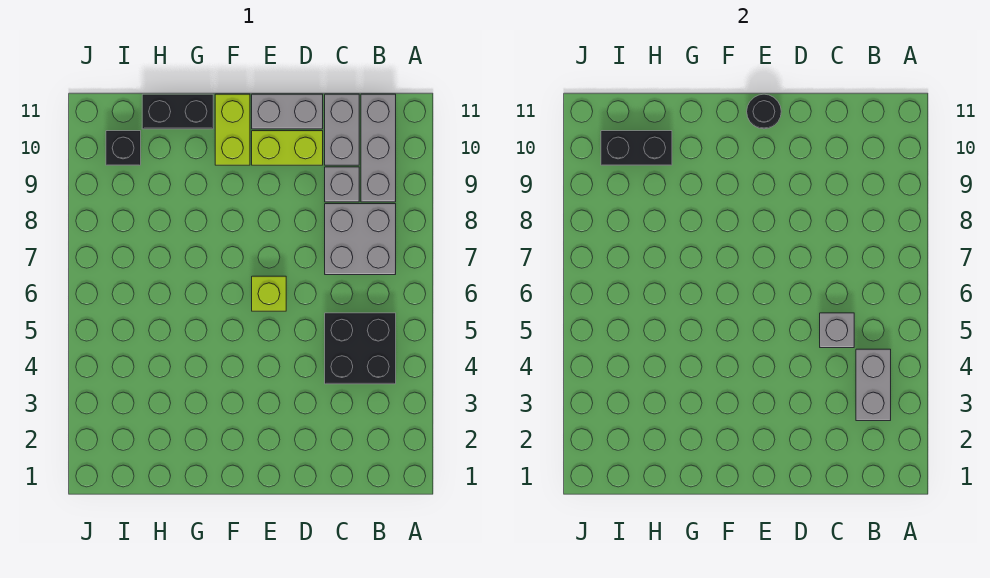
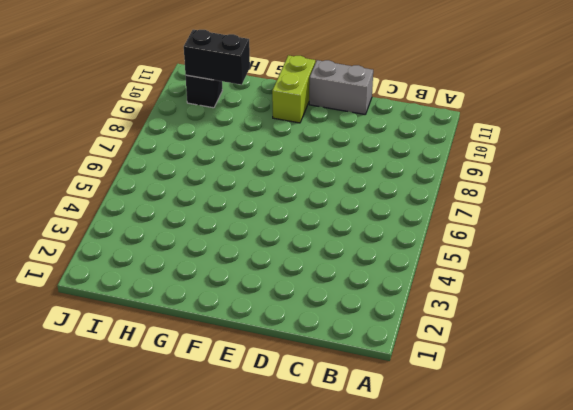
none -> black 2x2 brick [325,313,396,384]
none -> grey 2x2 brick [325,204,396,275]
none -> grey 1x3 brick [361,94,396,202]

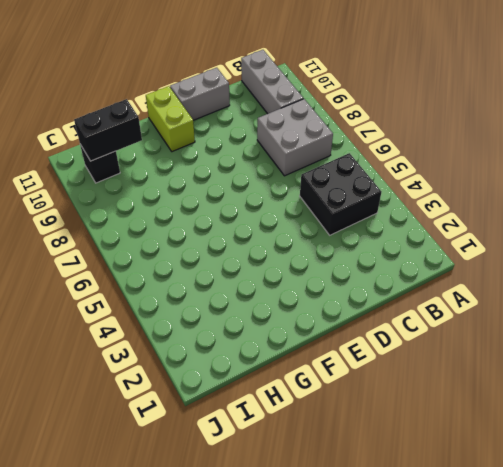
none -> grey 1x1 brick [325,167,359,202]
none -> grey 1x2 brick [325,94,359,165]
none -> lime 1x2 brick [252,131,323,165]

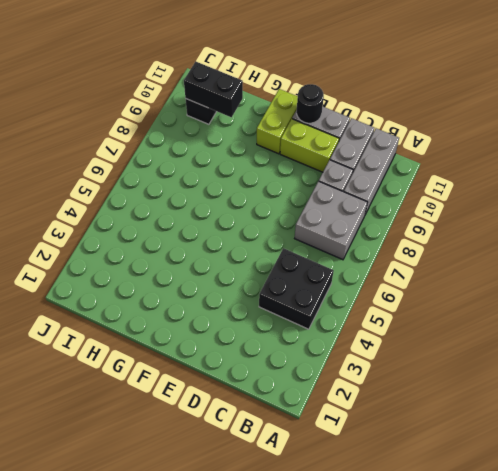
none -> lime 1x1 brick [252,276,286,311]
none -> black 1x2 brick [142,94,213,129]
none -> grey 1x2 brick [856,349,891,421]

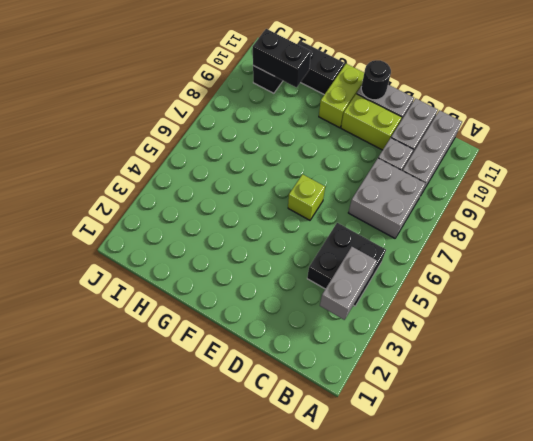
none -> grey 1x1 brick [820,313,854,348]

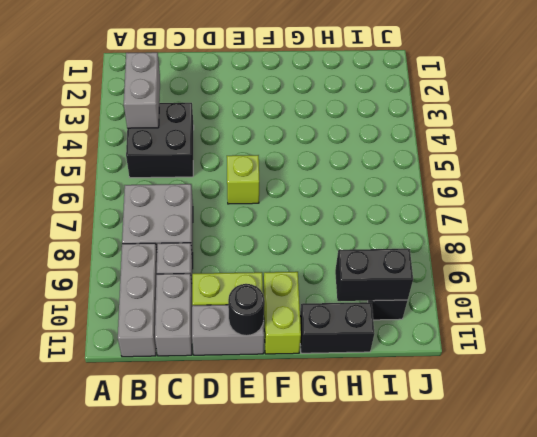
none -> grey 1x1 brick [820,313,854,348]

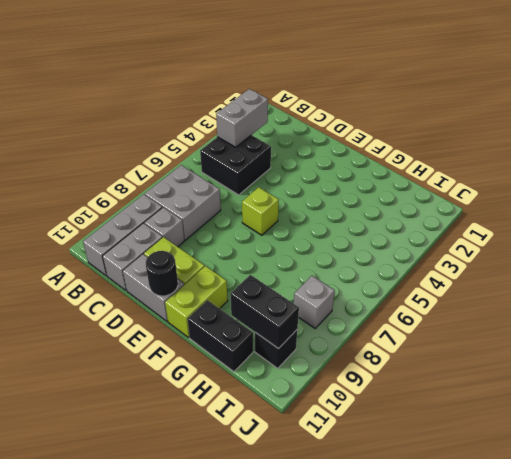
grey 1x1 brick [293,276,335,328] -> grey 1x1 brick moved to [820,313,854,348]

